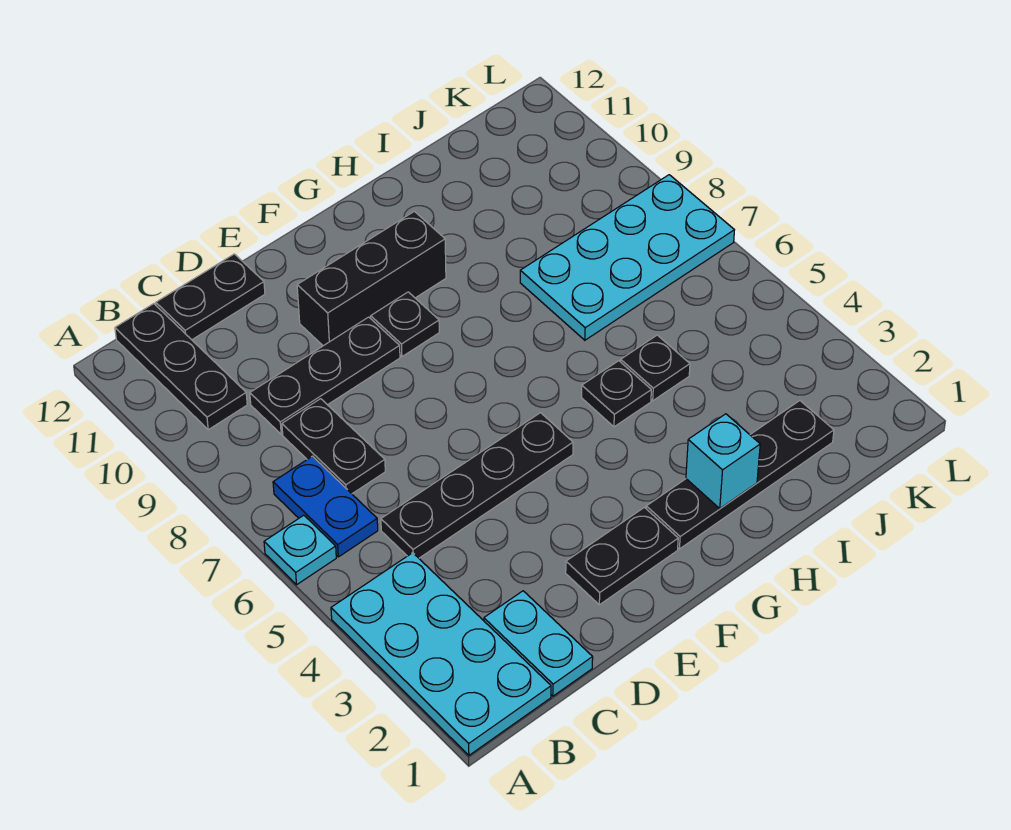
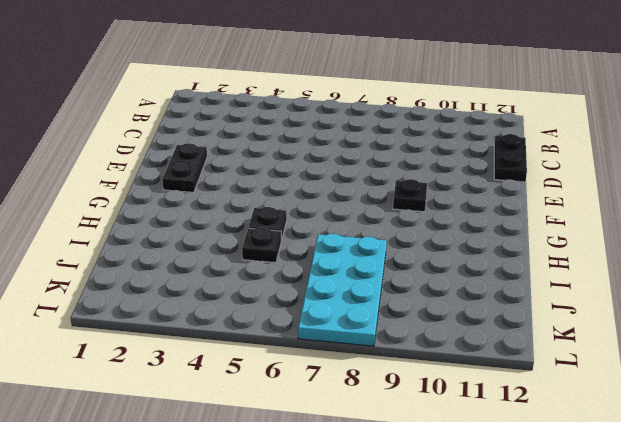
none -> cyan 2x4 plate [331,553,551,755]
none -> cyan 1x1 plate [264,515,336,585]
none -> blue 1x2 plate [273,456,378,557]

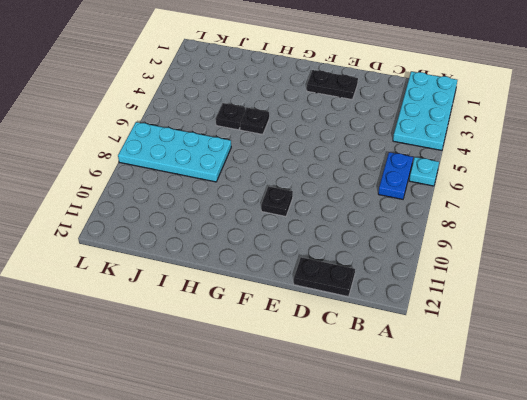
none -> black 1x3 plate [115,304,247,430]
none -> cyan 1x2 plate [484,591,593,696]
none -> black 1x4 plate [381,413,573,558]

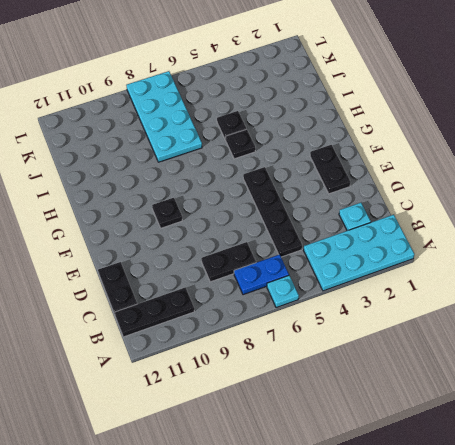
cyan 1x1 plate [339,203,371,231] -> cyan 1x2 plate [484,591,593,696]
none -> black 1x3 plate [250,317,400,434]
none -> black 1x3 brick [297,211,446,346]
none -> black 1x4 plate [646,401,834,549]

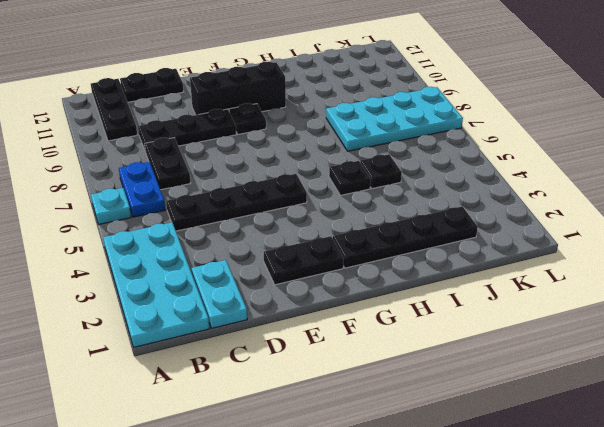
none -> cyan 1x1 brick [686,414,760,508]

